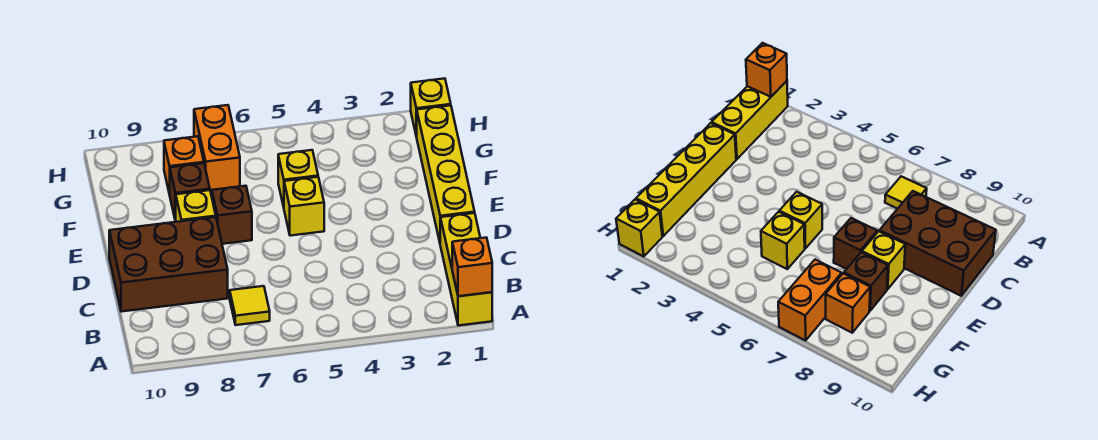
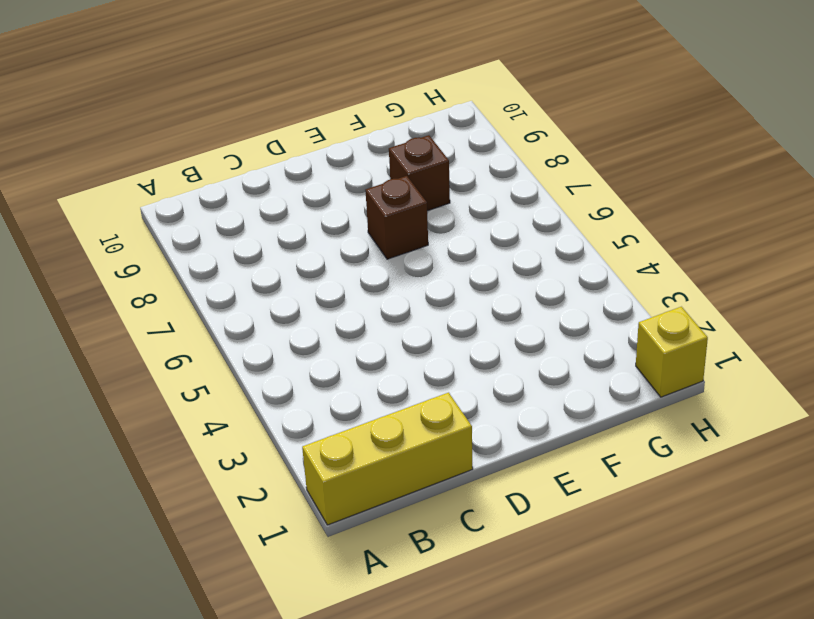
none -> yellow 1x1 tile [230,286,270,325]
none -> brown 2x3 brick [109,217,228,312]
none -> yellow 1x4 brick [417,105,475,242]

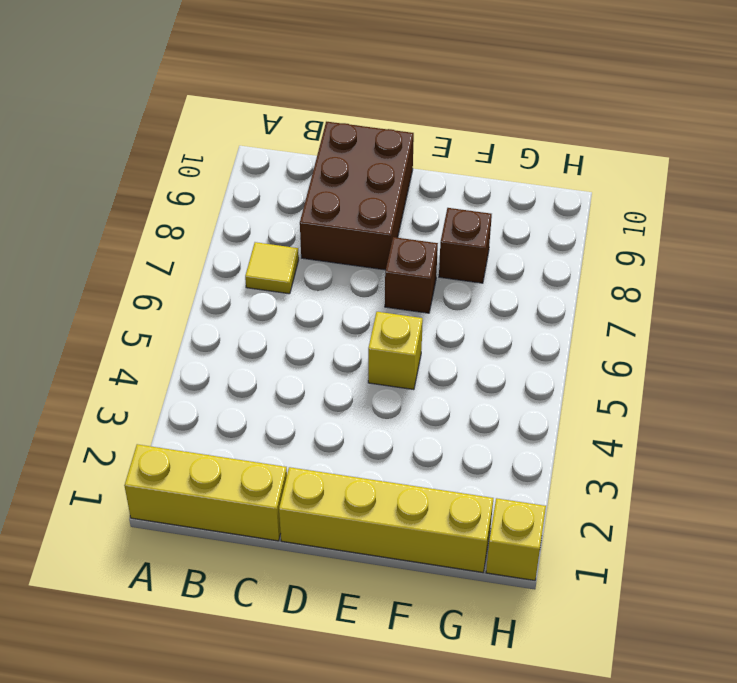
none -> yellow 1x1 brick [176,190,216,222]
none -> yellow 1x1 brick [278,150,318,207]
none -> orange 1x2 brick [194,105,240,190]

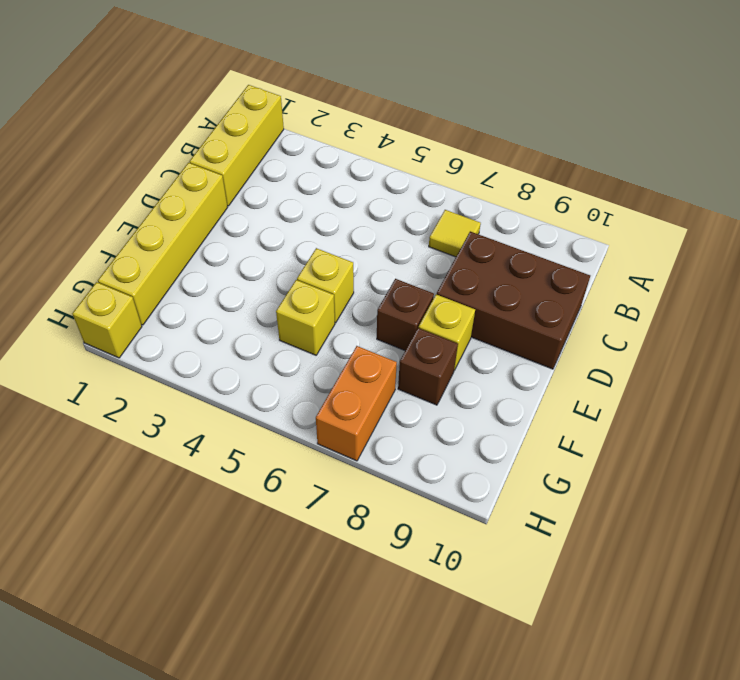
none -> orange 1x1 brick [164,136,204,195]
none -> orange 1x1 brick [452,238,492,296]

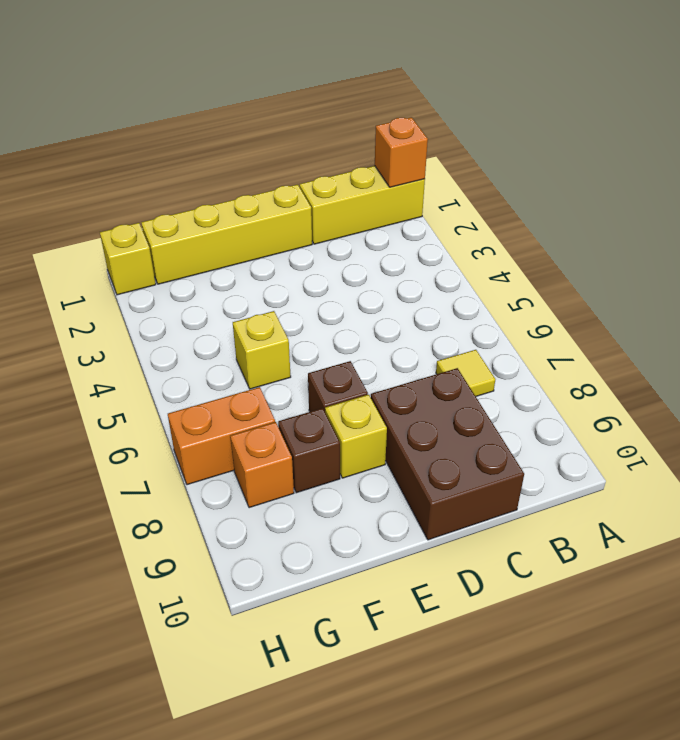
none -> yellow 1x1 brick [284,177,324,236]

